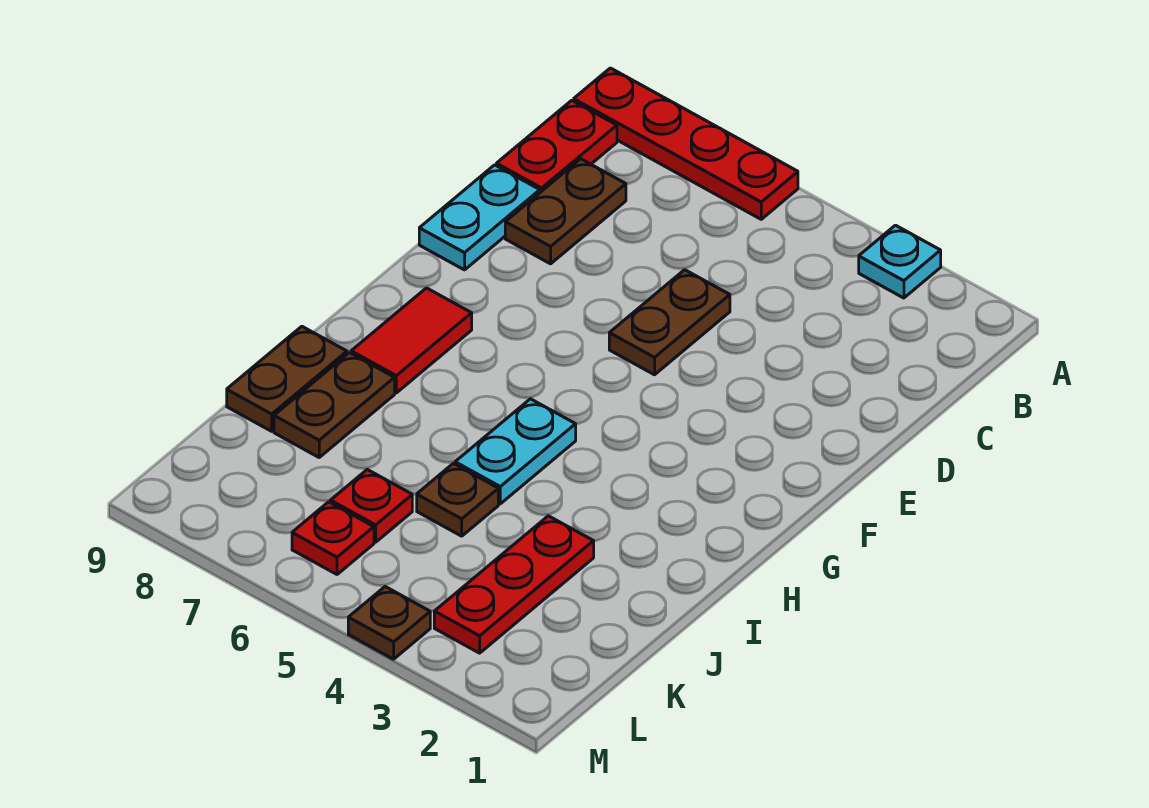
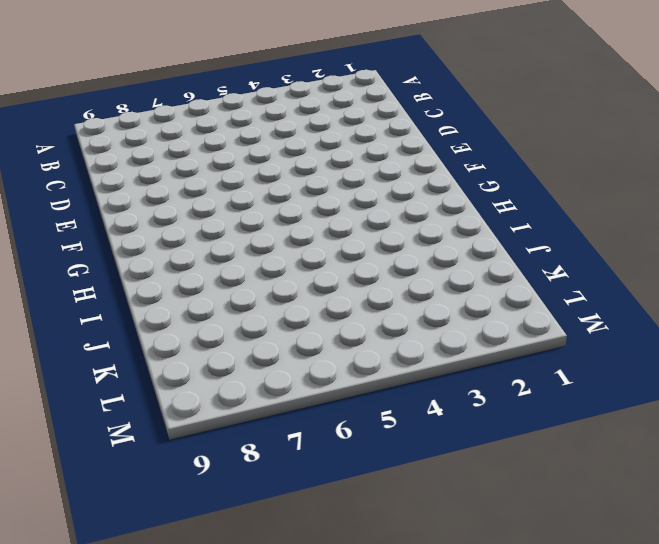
none -> cyan 1x1 plate [859,225,941,298]
none -> red 1x4 plate [574,68,798,219]
none -> red 1x2 plate [496,100,617,192]

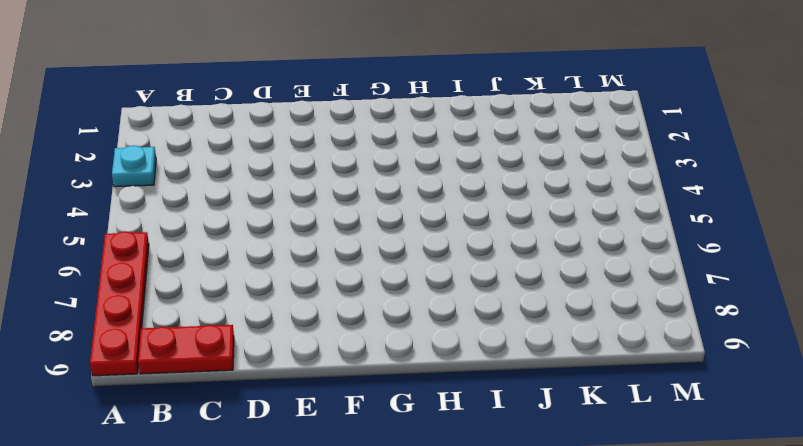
none -> brown 1x2 plate [505,159,626,264]
none -> brown 1x2 plate [609,270,730,375]
none -> cyan 1x2 plate [419,165,540,270]

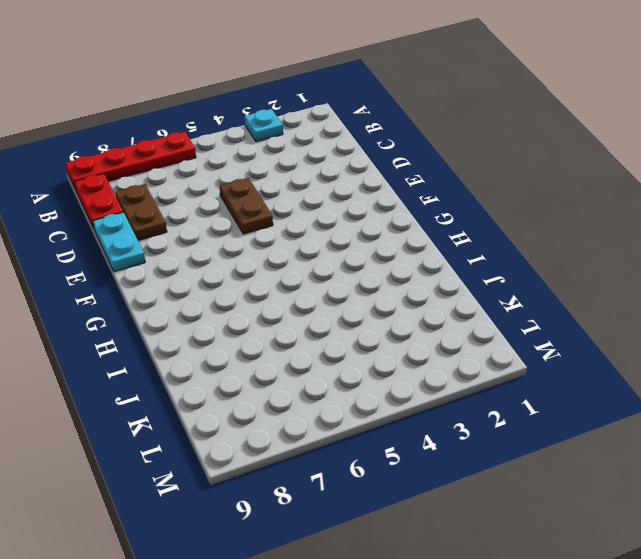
none -> red 1x2 tile [351,288,472,393]
none -> cyan 1x2 plate [455,399,576,504]
none -> brown 1x2 plate [274,353,395,457]

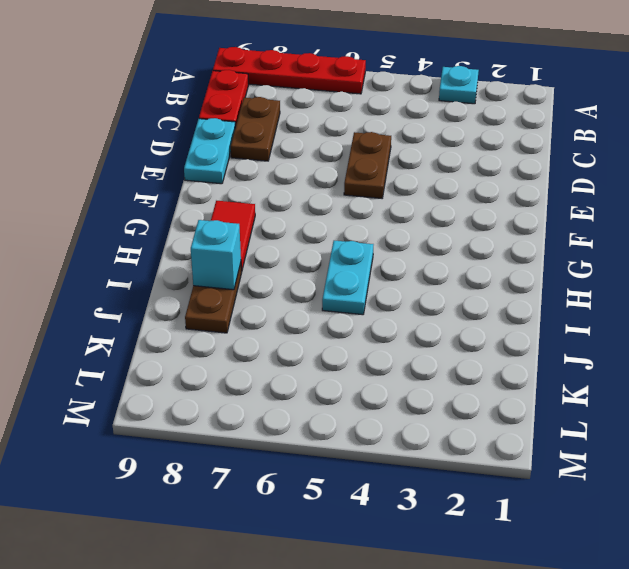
cyan 1x1 brick [191,220,241,290] -> none
none -> brown 1x2 plate [227,326,347,431]
none -> red 1x3 plate [434,516,594,653]
none -> brown 1x1 plate [417,463,498,536]

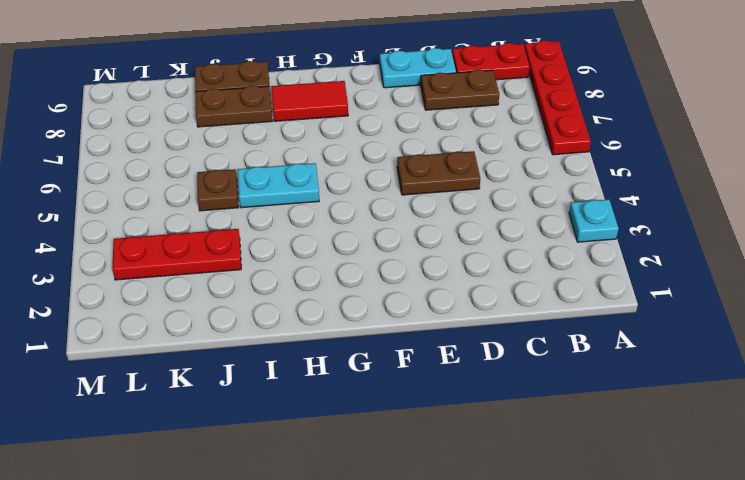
none -> red 1x1 plate [330,470,412,542]
none -> red 1x1 plate [292,502,374,574]
none -> brown 1x1 plate [348,587,430,659]

